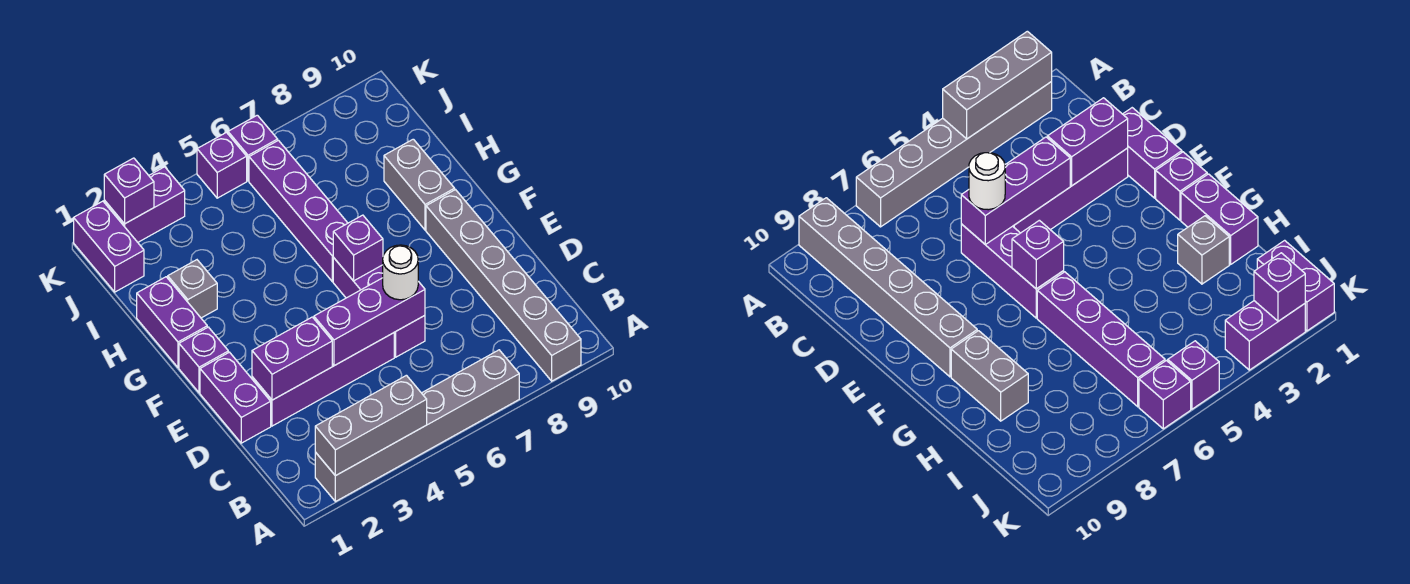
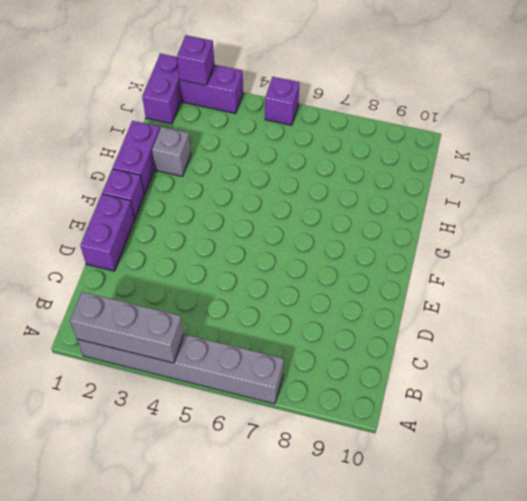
none -> grey 1x6 brick [426,190,581,381]
none -> purple 1x4 brick [252,333,394,426]
none -> purple 1x3 brick [333,258,425,357]

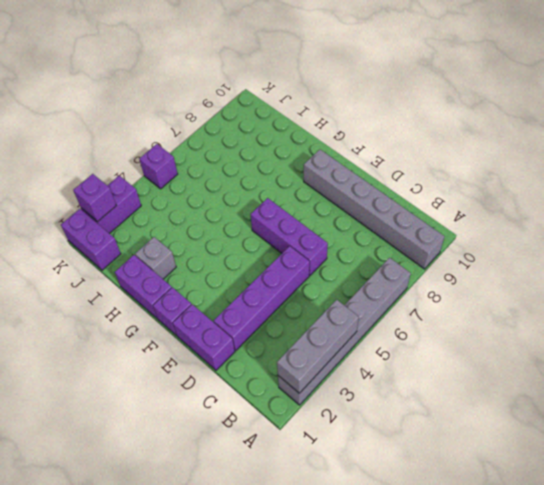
none -> purple 1x4 brick [249,140,348,282]
none -> grey 1x2 brick [384,139,455,230]
none -> purple 1x1 brick [228,115,278,181]

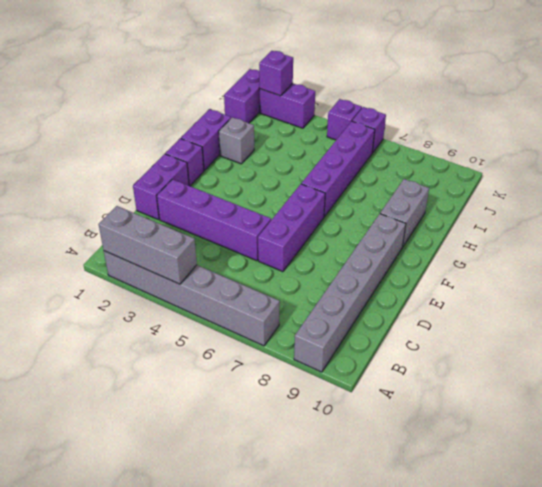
none -> purple 1x2 brick [252,317,332,400]
none -> purple 1x3 brick [314,278,425,366]
none -> purple 1x1 brick [333,215,383,281]

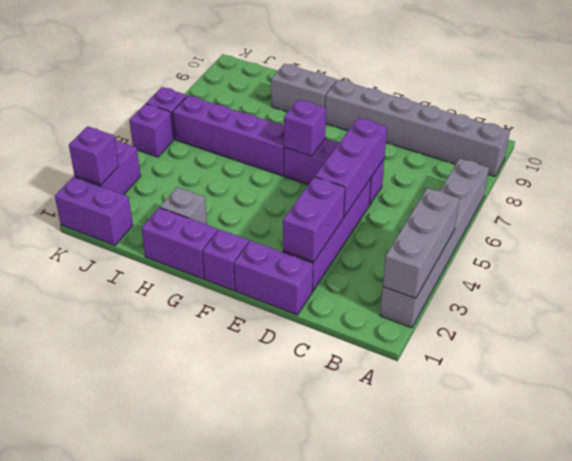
none -> white 1x1 round brick [383,245,418,300]

